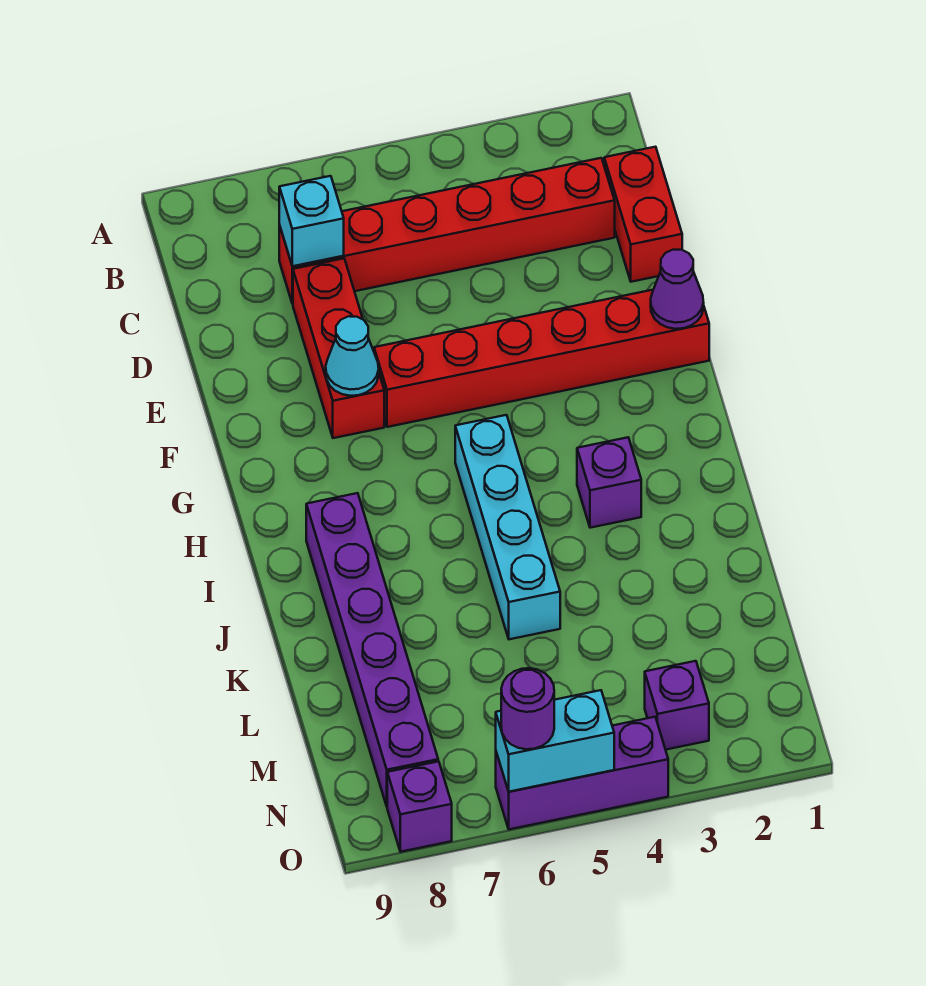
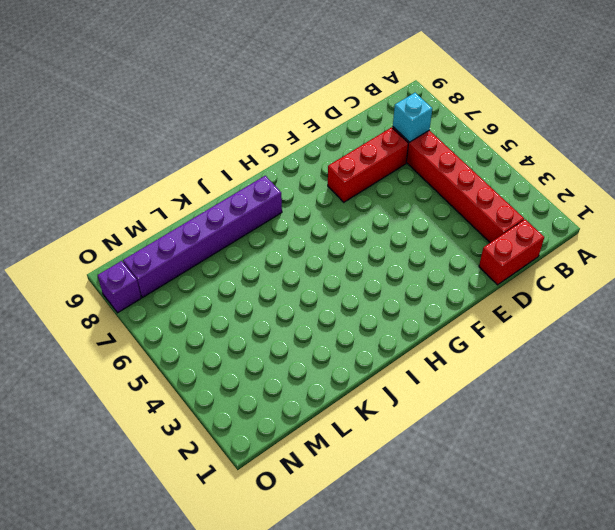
none -> red 1x6 brick [374,290,709,427]
none -> cyan 1x4 brick [455,415,560,639]
none -> purple 1x1 brick [577,437,641,528]

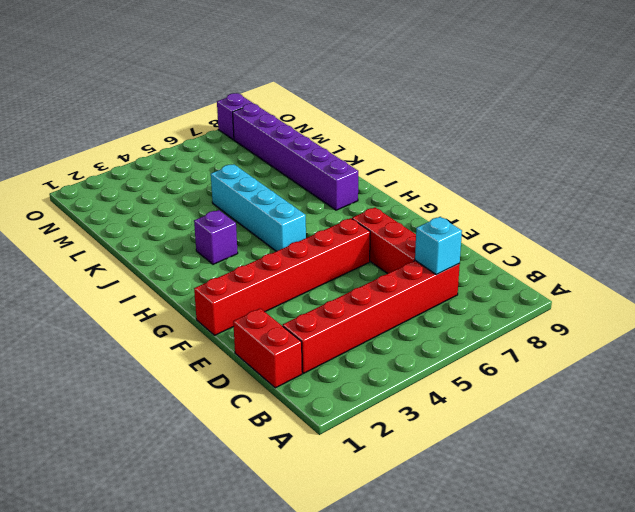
none -> purple 1x1 brick [645,661,709,750]
none -> purple 1x3 brick [496,717,668,829]
none -> purple 1x1 cone [651,250,704,329]

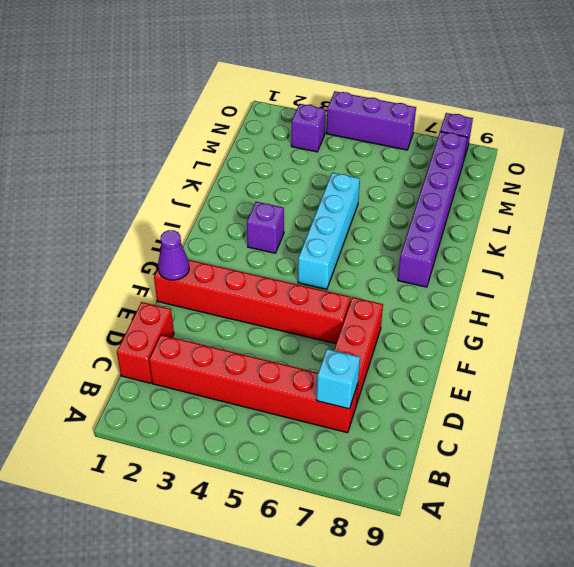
none -> cyan 1x1 cone [326,316,379,396]
none -> cyan 1x2 brick [496,690,614,792]
none -> purple 1x1 round brick [501,668,554,749]

